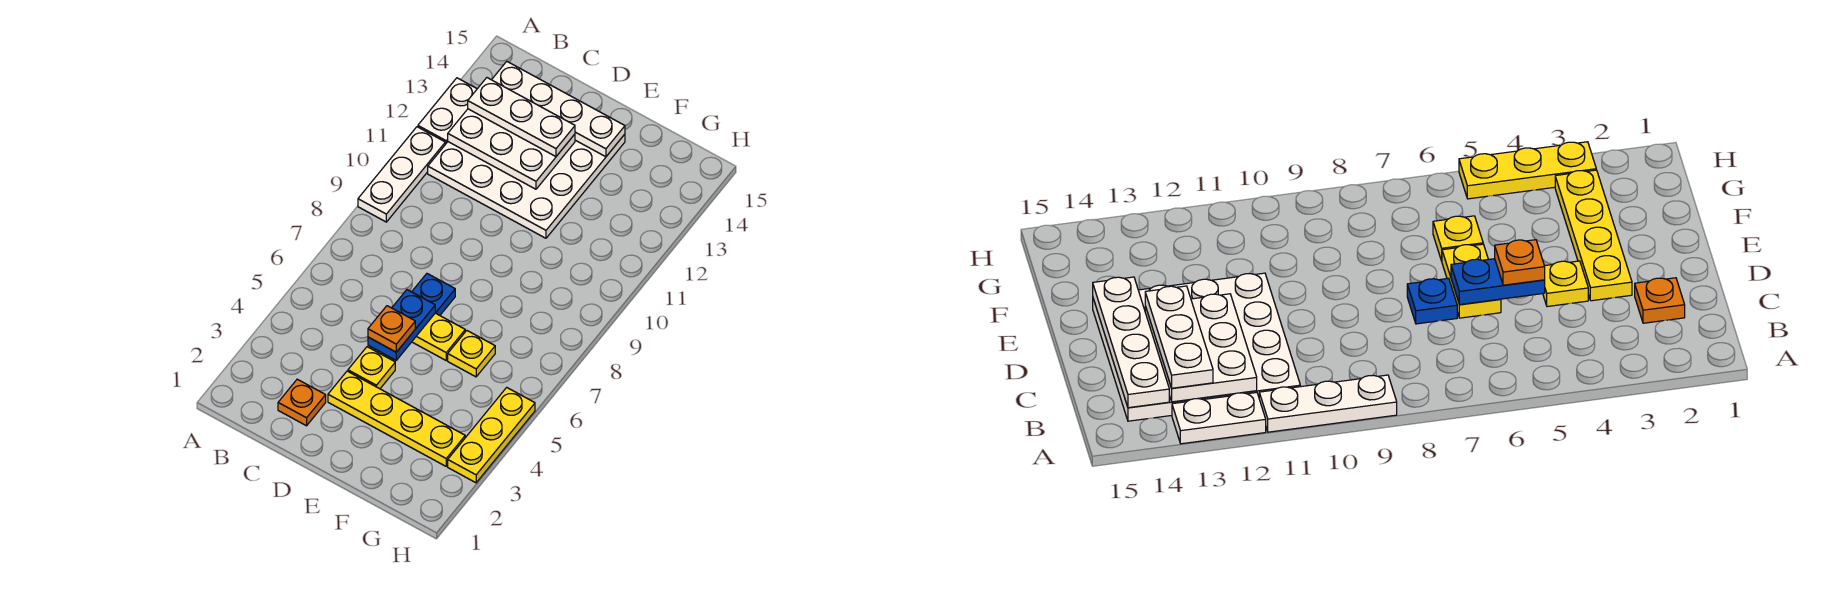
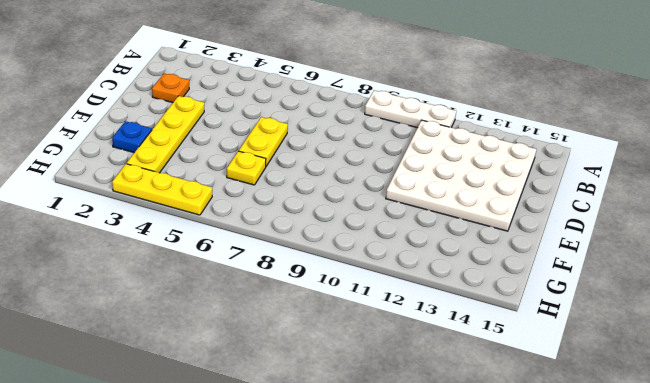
blue 1x1 plate [112,121,152,153] -> blue 1x1 plate moved to [412,274,455,315]
none -> white 1x2 plate [418,78,477,144]
none -> yellow 1x1 plate [348,347,395,389]
none -> white 2x3 plate [448,109,575,189]

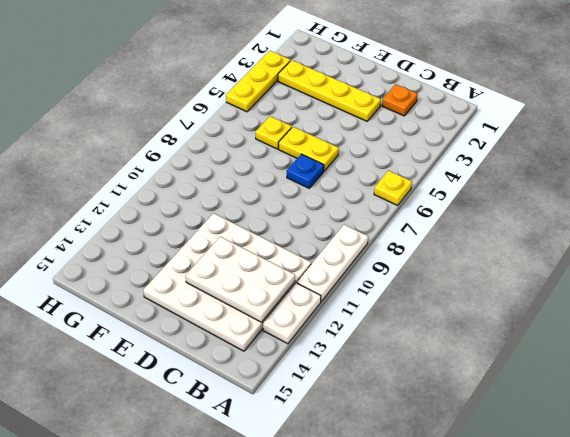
yellow 1x1 plate [374,171,412,205] -> yellow 1x1 plate moved to [348,347,395,389]
none -> white 1x4 plate [492,62,625,157]
none -> blue 1x2 plate [368,290,435,360]
none -> white 1x3 plate [468,78,575,156]

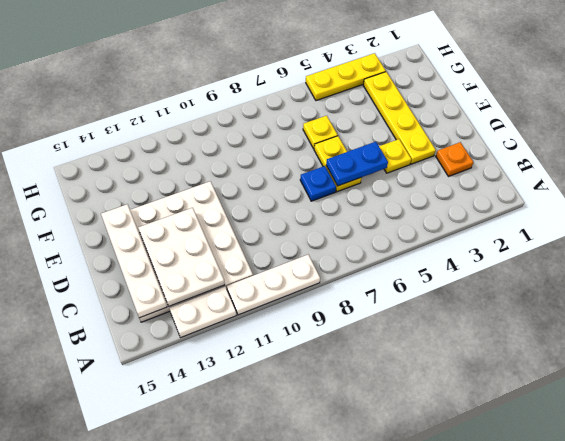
none -> white 1x3 plate [468,78,575,156]
none -> orange 1x1 plate [368,306,415,352]

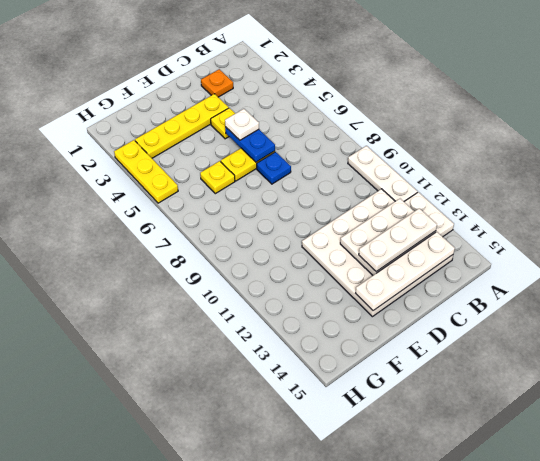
white 1x1 plate [225,109,259,140] -> orange 1x1 plate [368,306,415,352]

